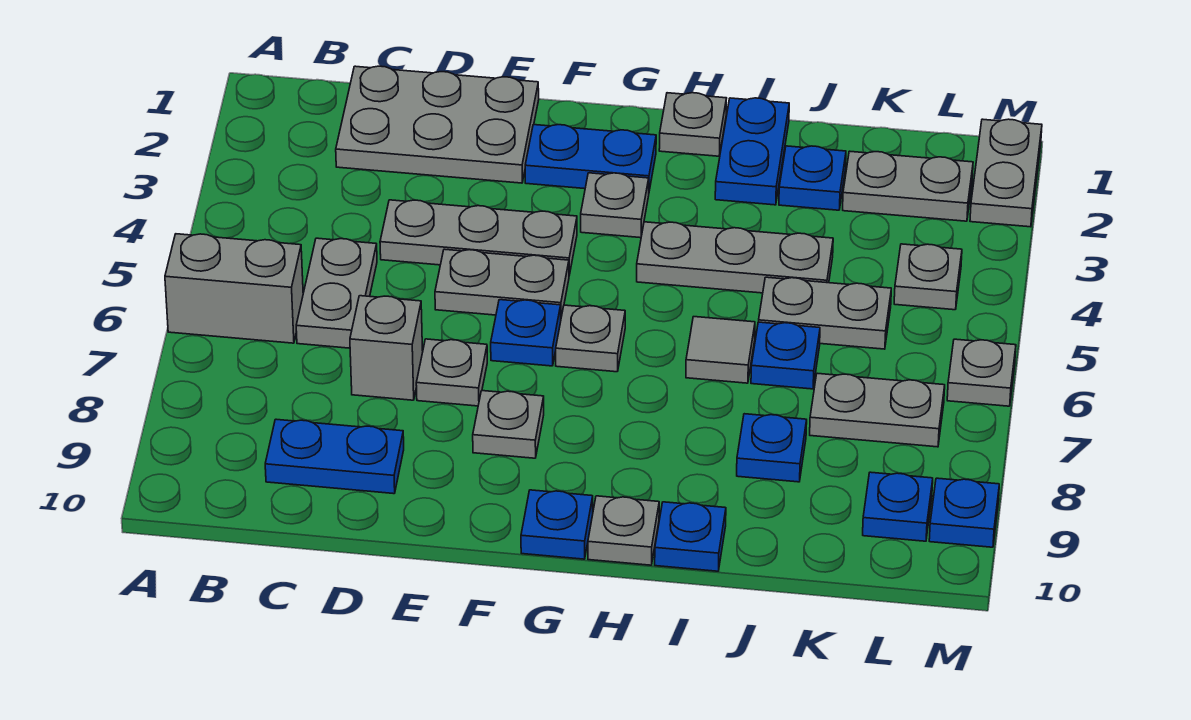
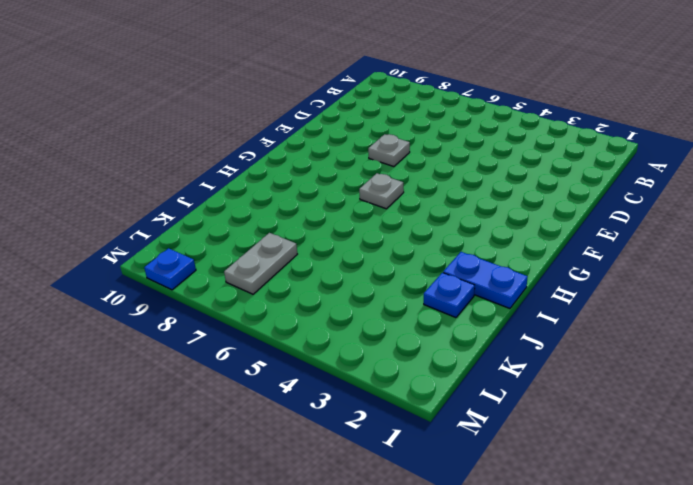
none -> grey 1x2 brick [165,234,303,343]
none -> grey 2x3 plate [336,66,539,183]
none -> grey 1x2 plate [296,238,377,348]
none -> blue 1x2 plate [265,419,404,494]

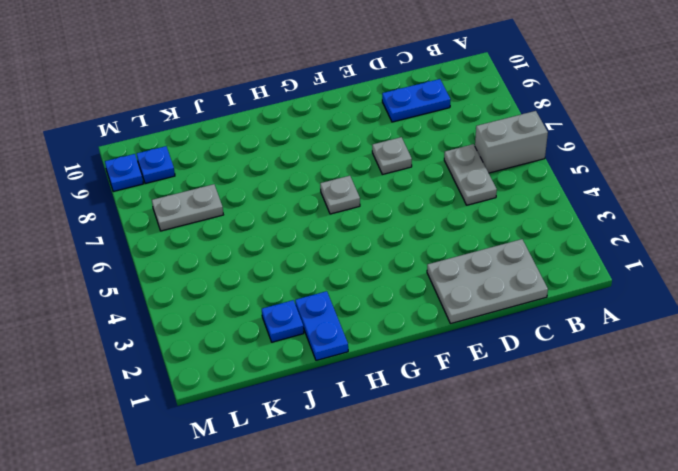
none -> grey 1x3 plate [380,200,577,275]
none -> grey 1x1 brick [350,296,423,400]
none -> grey 1x2 plate [435,249,569,317]
none -> blue 1x2 plate [525,125,656,191]

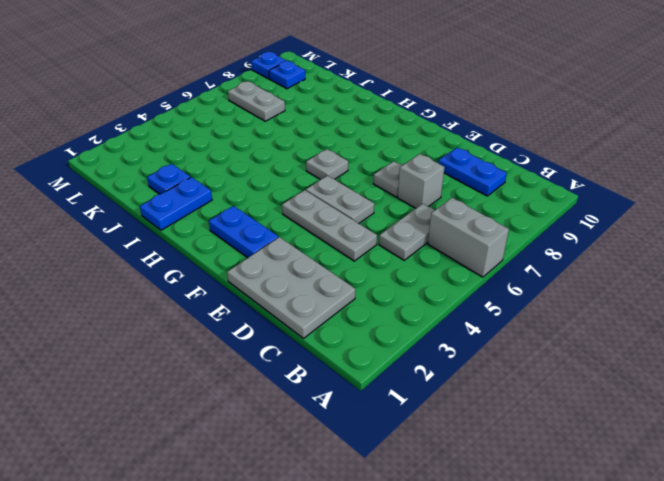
none -> blue 1x1 plate [491,300,561,366]
none -> grey 1x1 plate [473,391,544,458]
none -> grey 1x1 plate [581,173,649,238]
none -> blue 1x1 plate [521,490,593,559]

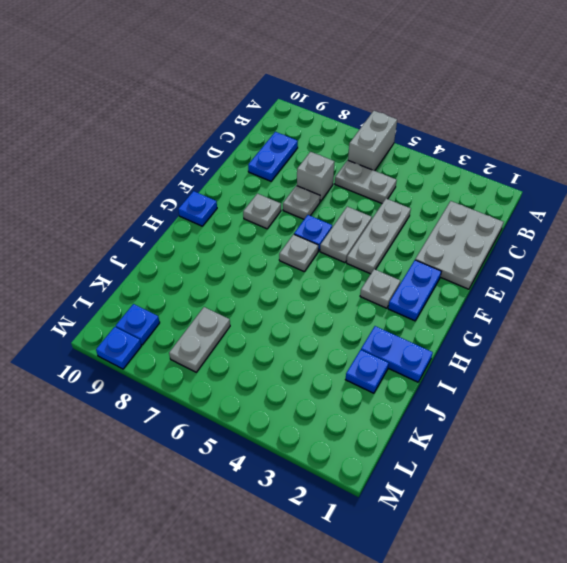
none -> grey 1x1 plate [659,93,727,156]
none -> grey 1x3 plate [637,222,833,293]
none -> grey 1x1 plate [588,496,659,565]
none -> grey 1x1 tile [686,317,755,383]

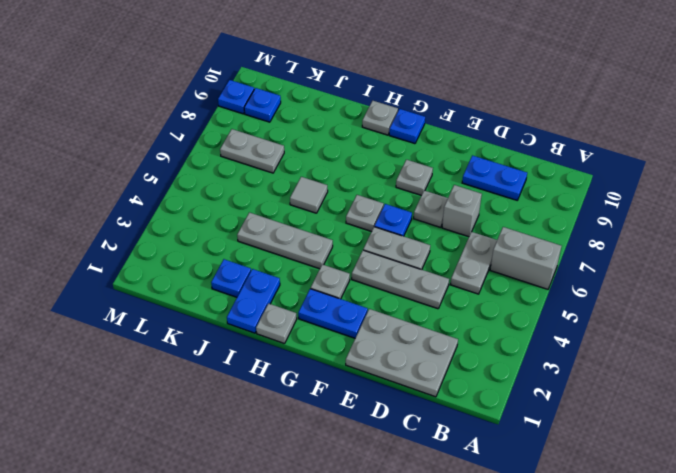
none -> blue 1x1 plate [655,502,726,571]
none -> grey 1x2 plate [759,277,891,349]
none -> blue 1x1 plate [751,322,820,389]
none -> blue 1x1 plate [737,414,807,482]

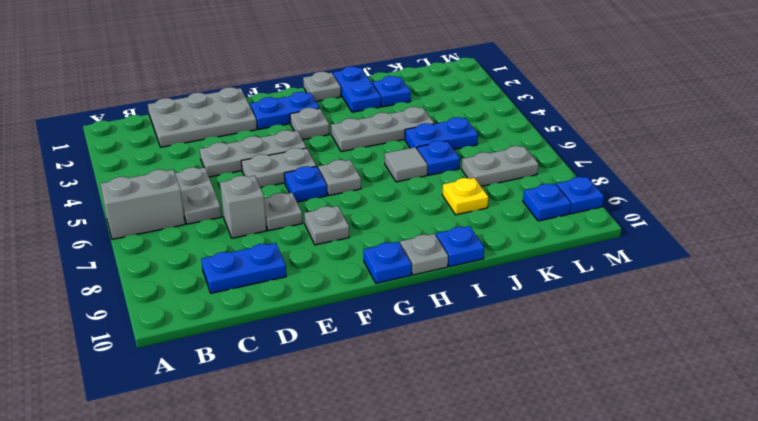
blue 1x2 plate [405,117,478,150] -> grey 1x2 plate [759,277,891,349]
yellow 1x1 plate [442,178,488,215] -> blue 1x1 plate [737,414,807,482]
none -> grey 1x2 plate [843,151,973,221]
none -> grey 1x1 plate [894,244,962,310]
none -> grey 1x2 plate [970,119,1042,227]
none -> grey 1x1 plate [947,339,1016,406]

